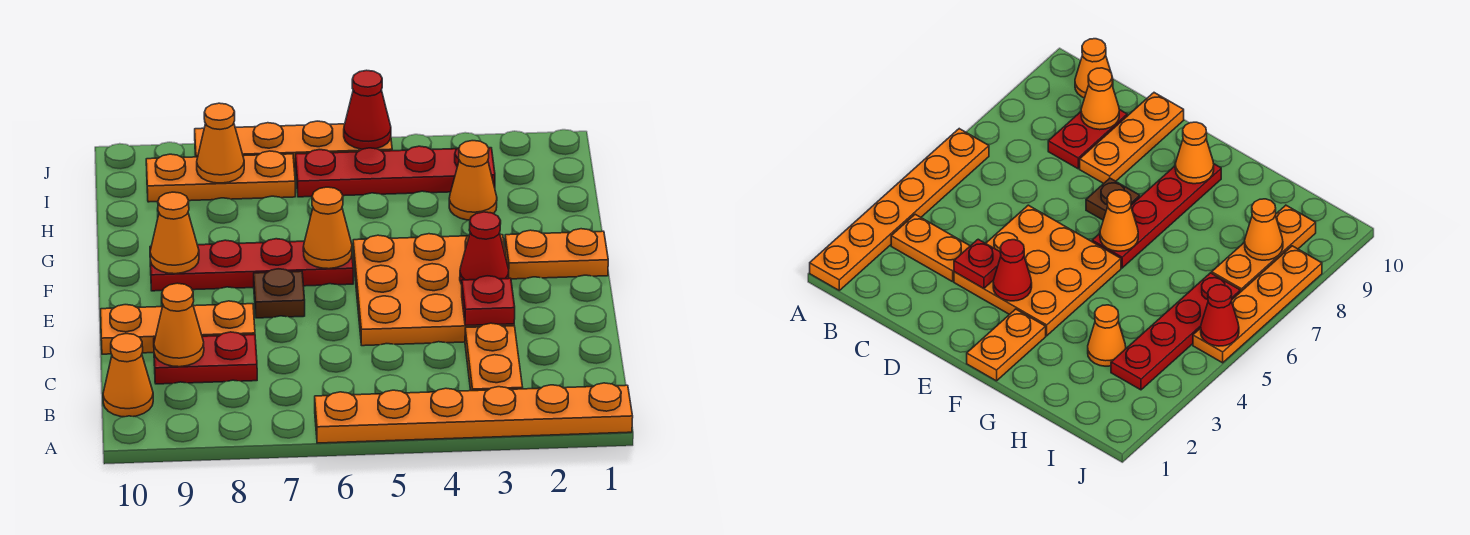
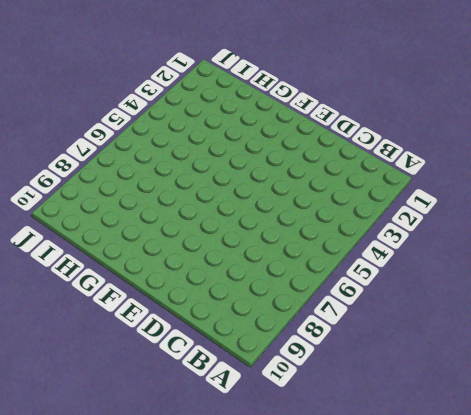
none -> orange 1x6 plate [315,383,633,443]
none -> orange 1x2 plate [465,323,523,391]
none -> orange 1x1 cone [103,334,153,417]

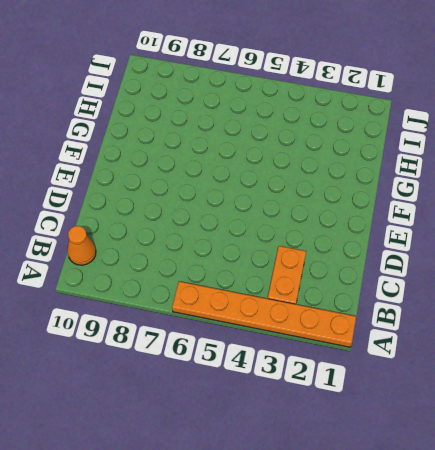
none -> red 1x2 plate [154,332,257,384]
none -> orange 3x3 plate [353,234,514,346]
none -> orange 1x3 plate [101,301,255,354]

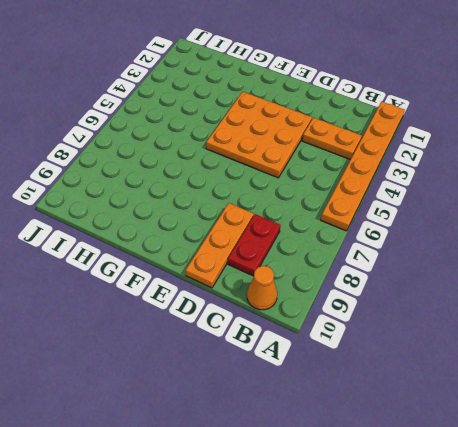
none -> brown 1x1 plate [254,269,305,318]
none -> orange 1x2 plate [505,229,608,279]
none -> red 1x4 plate [150,239,353,291]

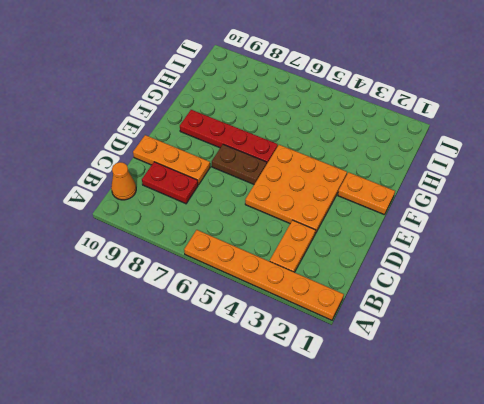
brown 1x2 plate [212,144,267,184] -> brown 1x1 plate [254,269,305,318]
none -> orange 1x1 cone [449,141,497,220]
none -> red 1x4 plate [296,146,495,197]
none -> orange 1x3 plate [146,151,295,202]

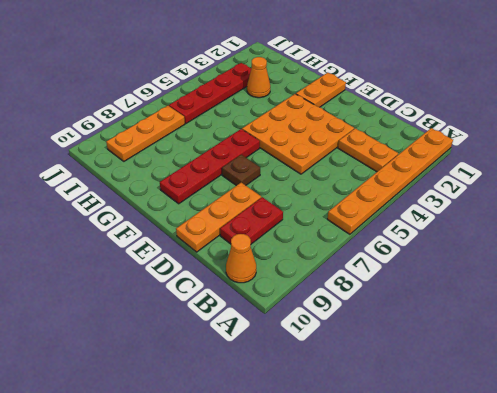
none -> orange 1x4 plate [195,121,392,168]
none -> orange 1x1 cone [154,283,204,367]
none -> red 1x1 plate [462,276,515,326]

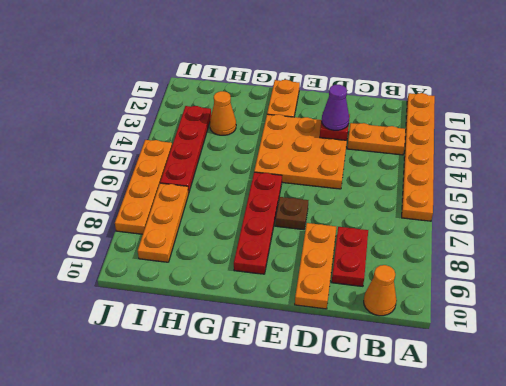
purple 1x1 cone [322,85,349,130] -> none
none -> orange 1x1 cone [154,283,204,367]
none -> red 1x1 cone [460,212,509,284]
none -> orange 1x1 cone [303,187,352,269]

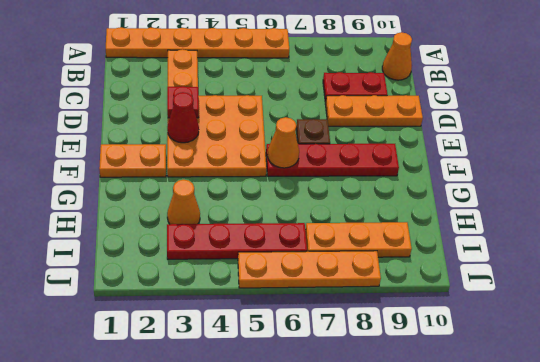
none -> orange 1x1 cone [154,283,204,367]
none -> orange 1x1 cone [150,192,199,274]
none -> orange 1x1 cone [197,103,244,183]

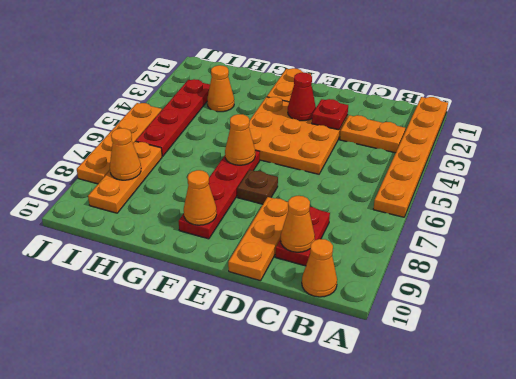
none -> red 1x1 cone [344,70,391,149]

